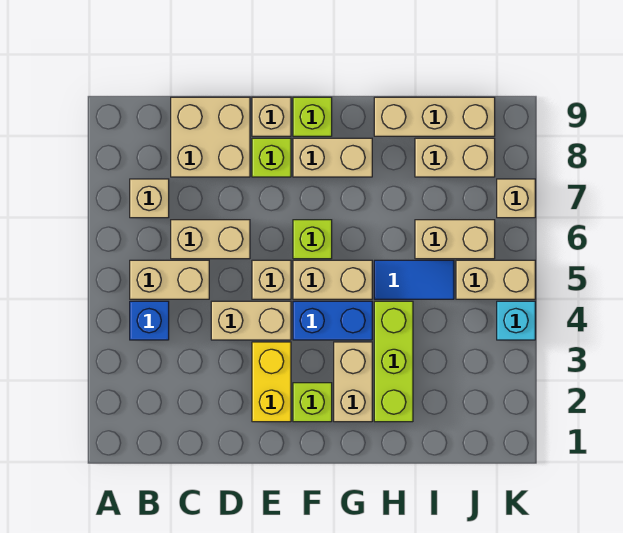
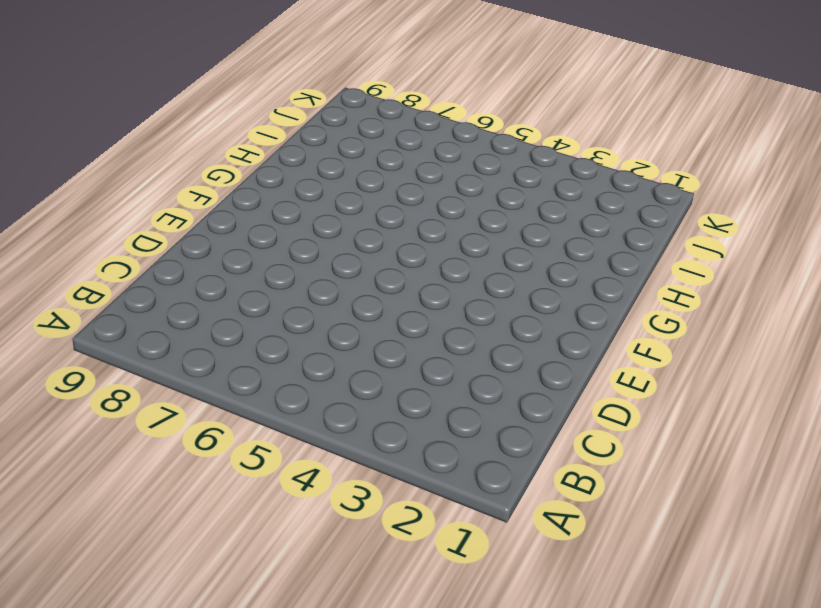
none -> blue 1x1 brick [130,301,169,340]
none -> tan 1x2 brick [130,260,209,299]
none -> tan 1x1 brick [130,179,169,218]

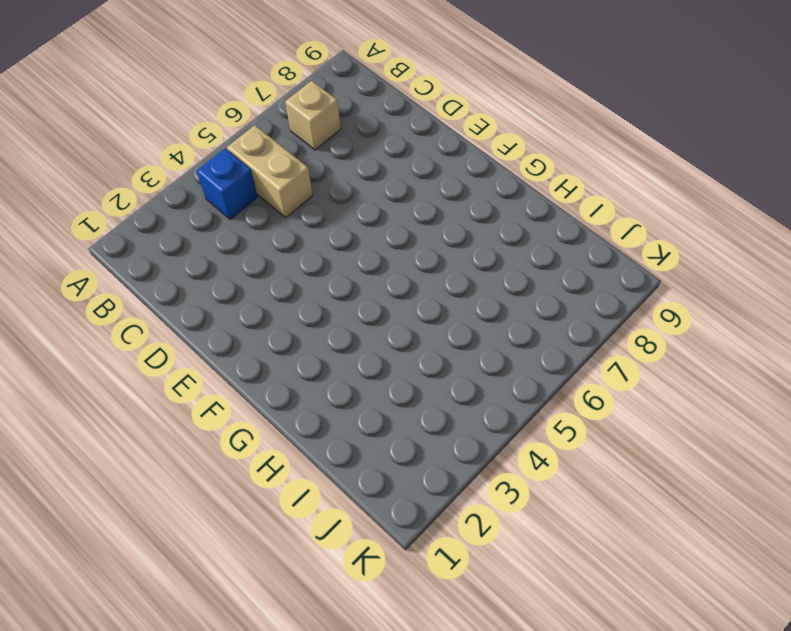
none -> tan 1x2 brick [171,220,250,259]
none -> tan 2x2 brick [171,97,250,177]
none -> tan 1x2 brick [211,301,291,340]

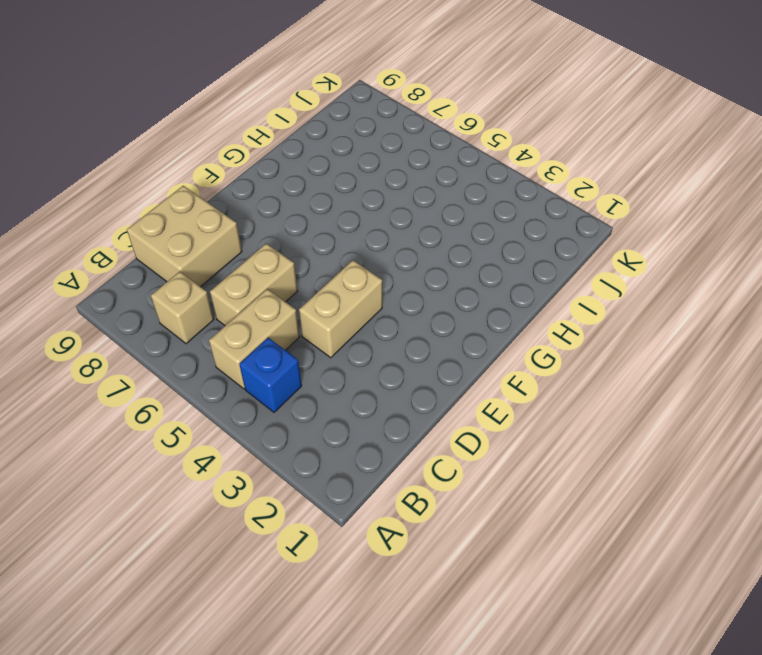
none -> yellow 1x2 brick [252,342,291,422]
none -> tan 1x1 brick [252,260,291,299]
none -> lime 1x1 brick [252,138,291,177]

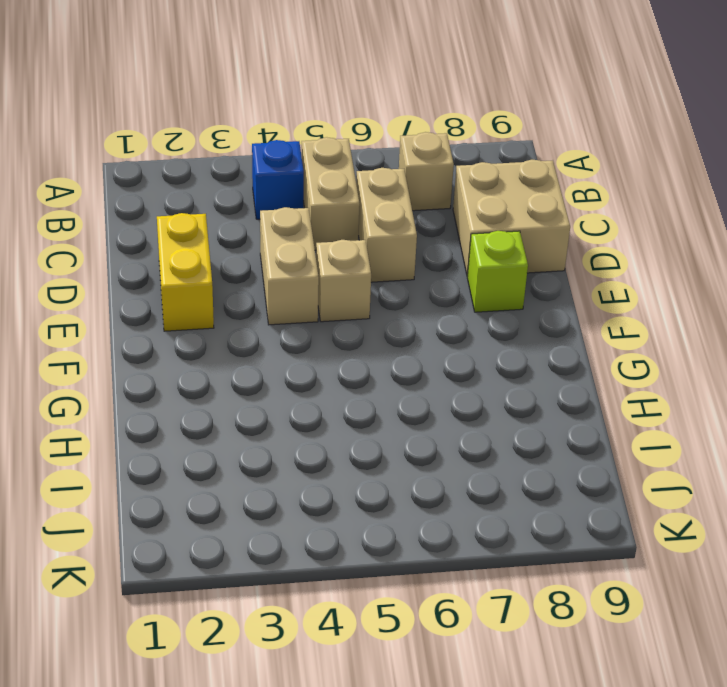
yellow 1x2 brick [157,213,214,331] -> yellow 1x2 brick turned to [252,342,291,422]
none -> tan 1x1 brick [252,97,291,136]
none -> lime 1x1 brick [293,383,332,422]
none -> blue 1x2 brick [293,301,372,340]

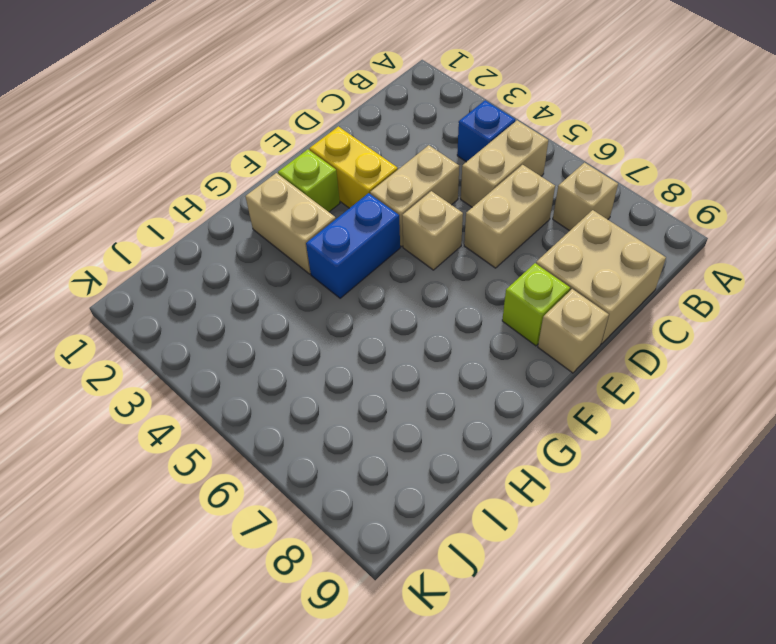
none -> tan 1x2 brick [293,260,372,299]
none -> lime 1x1 brick [293,220,332,259]
none -> tan 1x2 brick [293,138,372,177]

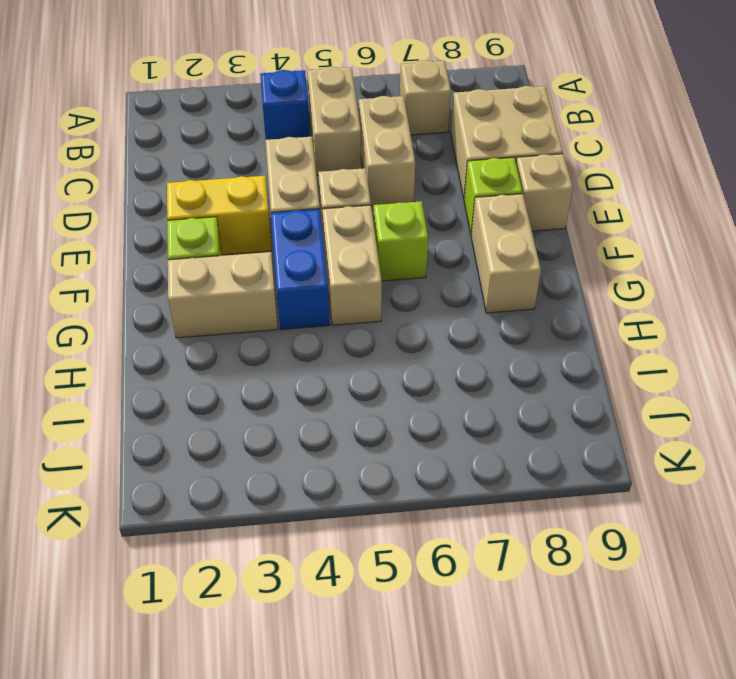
none -> lime 1x1 brick [293,97,332,136]
none -> lime 1x3 brick [374,301,413,422]
none -> blue 1x2 tile [374,260,454,299]

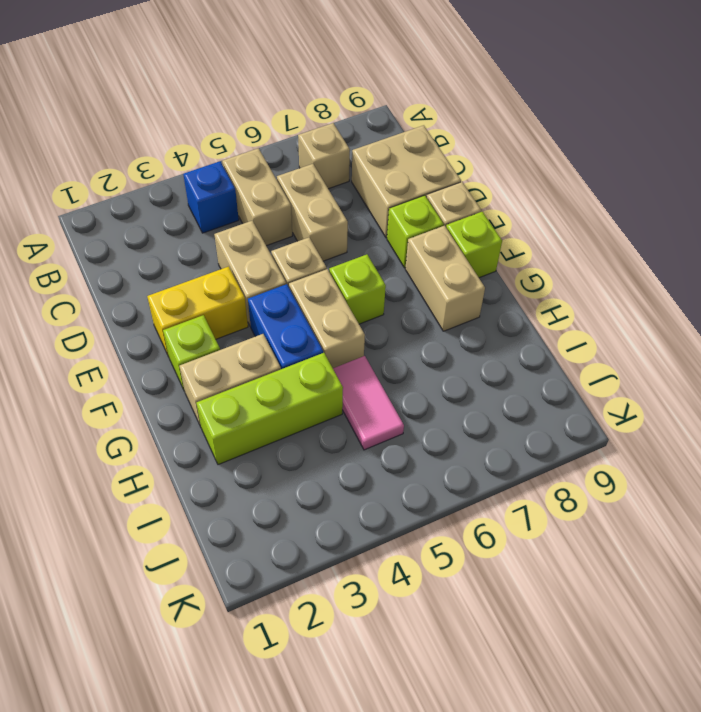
pink 1x2 tile [333,356,404,450] -> blue 1x2 tile [374,260,454,299]
none -> tan 1x3 brick [374,97,495,136]
none -> tan 1x2 brick [415,220,495,259]
none -> tan 1x2 brick [415,138,495,177]

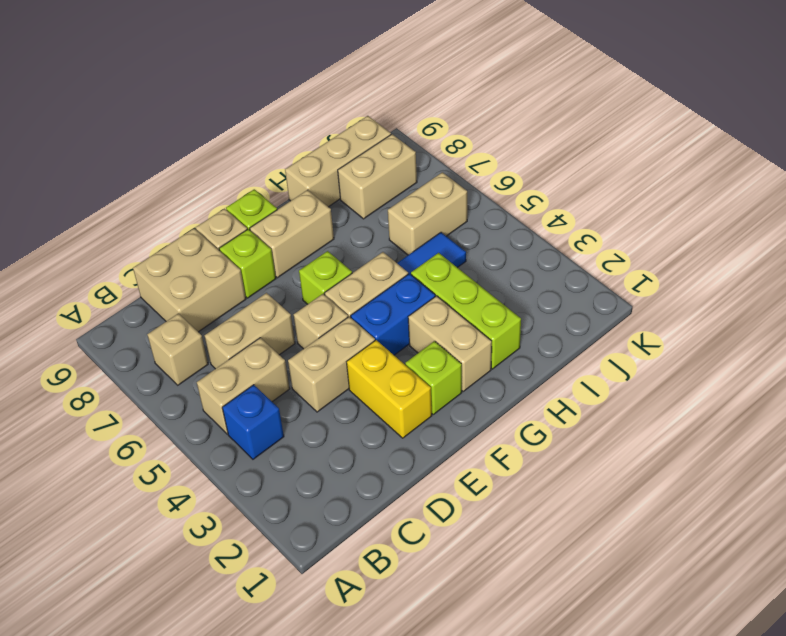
none -> tan 1x2 brick [456,260,535,299]
none -> cyan 1x1 brick [497,301,535,340]
none -> tan 1x1 brick [497,179,535,218]

